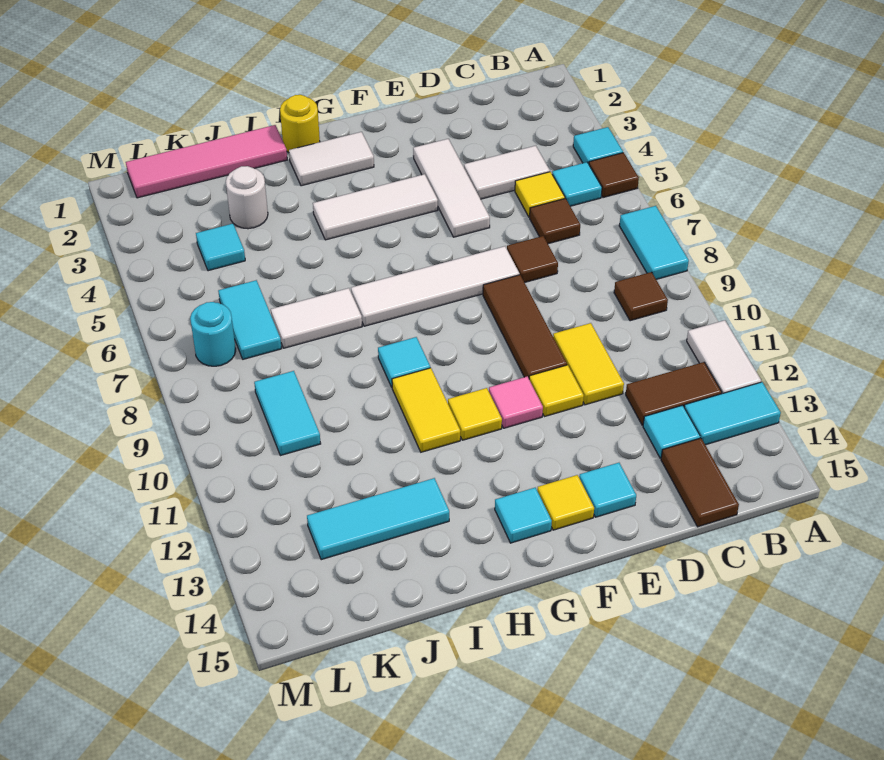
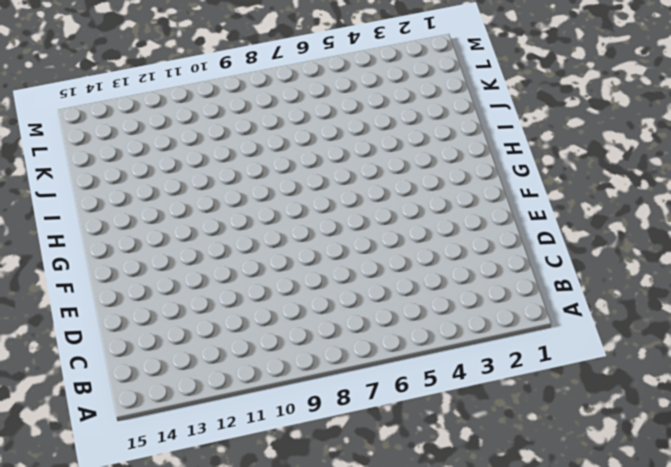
none -> cyan 1x1 tile [573,127,623,164]
none -> brown 1x1 tile [589,153,639,198]
none -> cyan 1x2 tile [619,206,689,279]
none -> white 1x2 tile [687,320,761,394]

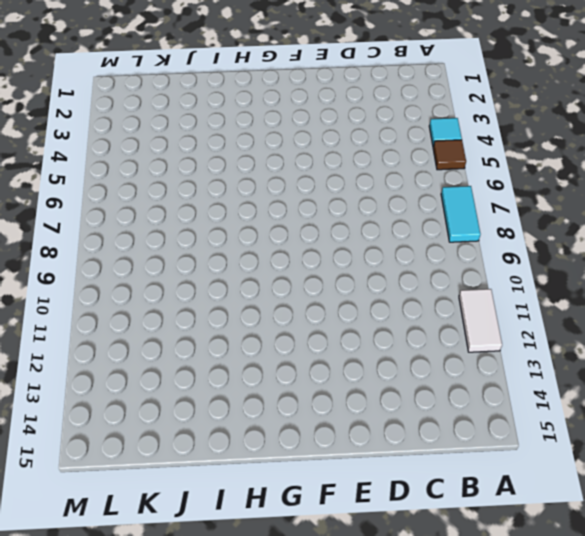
none -> cyan 1x2 tile [684,382,781,445]
none -> cyan 1x1 tile [552,162,602,206]
none -> brown 1x1 tile [614,272,668,321]
none -> brown 1x2 tile [626,362,722,425]

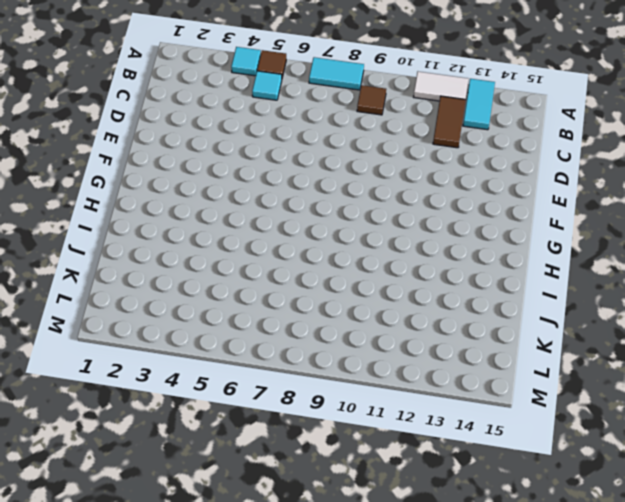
none -> white 1x2 tile [464,146,550,199]
none -> yellow 1x1 tile [515,172,565,217]
none -> brown 1x1 tile [530,198,580,244]
none -> cyan 1x1 tile [643,405,700,458]

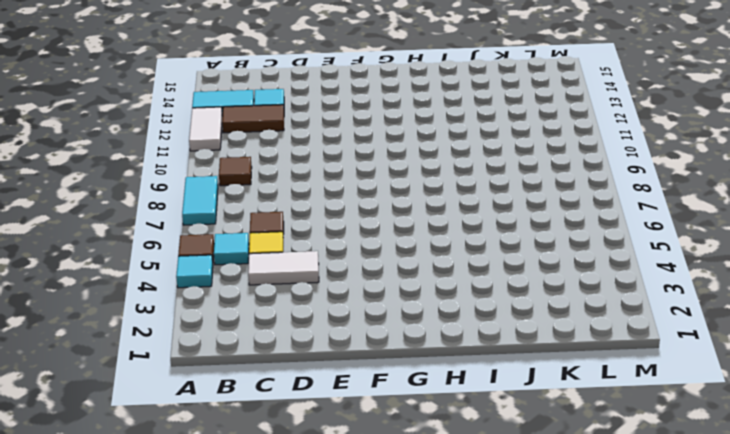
none -> brown 1x2 tile [661,438,739,527]
none -> brown 1x1 tile [507,236,558,283]
none -> yellow 1x2 tile [553,323,624,405]
none -> white 1x3 tile [413,139,490,237]

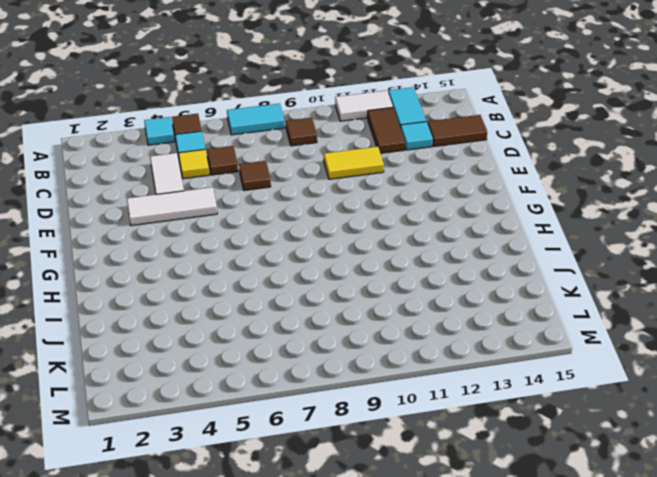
none -> white 1x4 tile [351,246,520,326]
none -> brown 1x3 tile [483,275,567,378]
none -> yellow 1x1 tile [529,365,584,417]
none -> cyan 1x1 tile [579,463,636,517]

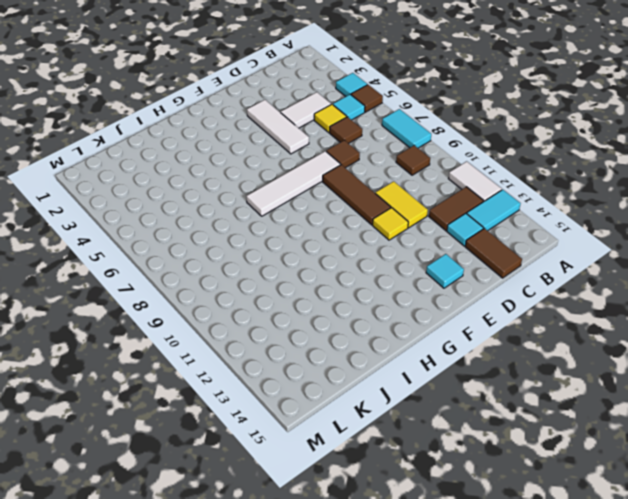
none -> white 1x3 tile [313,174,438,240]
none -> pink 1x1 tile [489,376,543,428]
none -> yellow 1x1 tile [537,475,594,530]
none -> white 1x2 tile [289,132,374,186]

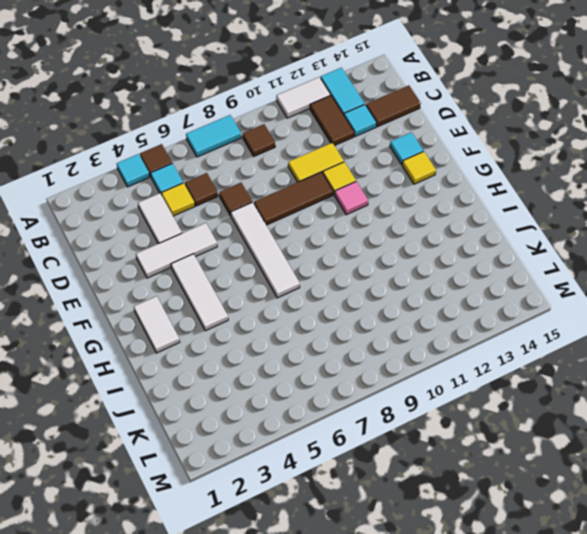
none -> yellow 1x1 tile [448,388,502,440]
none -> cyan 1x1 tile [495,488,552,543]
none -> yellow 1x1 round brick [280,95,320,153]
none -> cyan 1x1 tile [378,337,430,387]

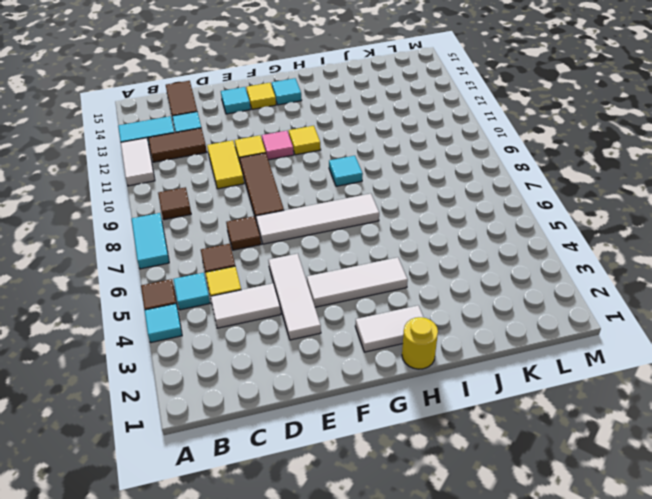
none -> yellow 1x2 tile [392,368,460,452]
none -> pink 1x4 tile [126,125,287,198]
none -> white 1x2 tile [271,288,362,348]
none -> cyan 1x3 tile [307,478,449,560]

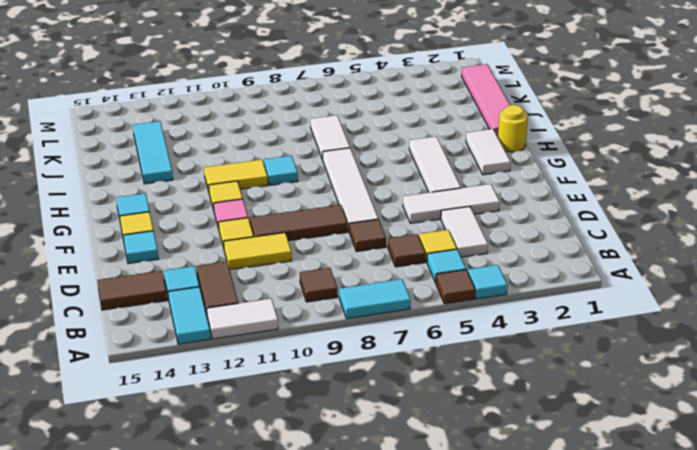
none -> white 1x1 round brick [226,166,268,229]
none -> cyan 1x1 tile [196,224,245,271]
none -> cyan 1x2 tile [218,280,282,359]
none -> cyan 1x2 tile [254,371,321,456]

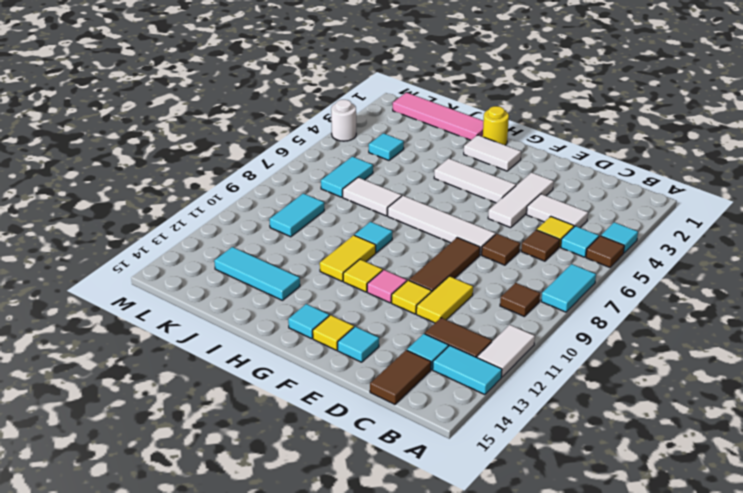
white 1x1 round brick [331,100,356,141] -> white 1x1 round brick moved to [226,166,268,229]
none -> cyan 1x1 round brick [190,302,236,366]

